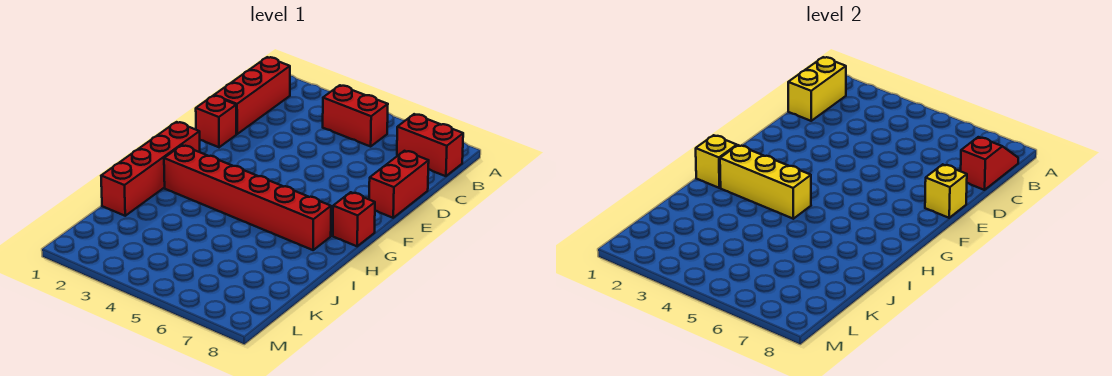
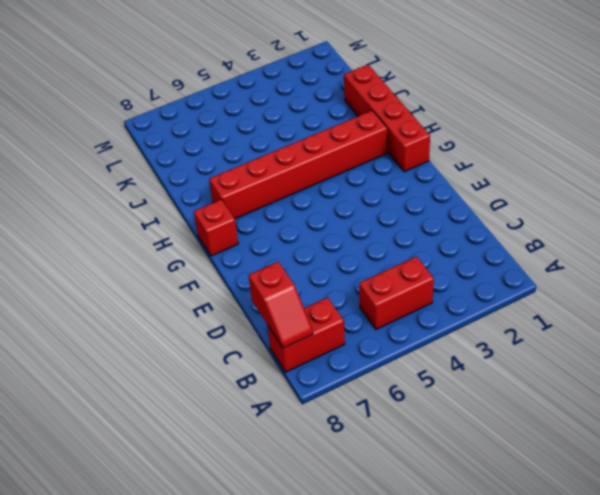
none -> red 1x3 brick [214,57,290,134]
none -> red 1x2 brick [369,151,429,218]
none -> red 1x1 brick [196,96,236,147]

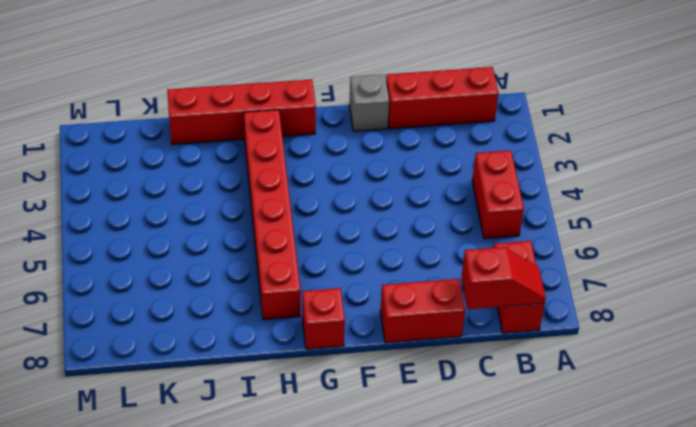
grey 1x1 brick [349,74,389,131] -> red 1x1 brick [196,96,236,147]
none -> yellow 1x2 brick [788,57,846,121]
none -> yellow 1x1 brick [925,164,967,218]
none -> yellow 1x1 brick [696,135,737,188]

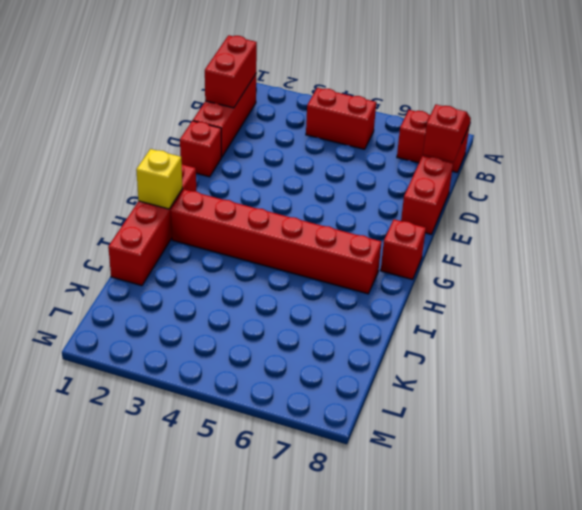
red 1x2 brick [205,35,257,108] -> yellow 1x2 brick [788,57,846,121]
none -> yellow 1x1 brick [925,164,967,218]
none -> yellow 1x3 brick [720,145,811,219]

